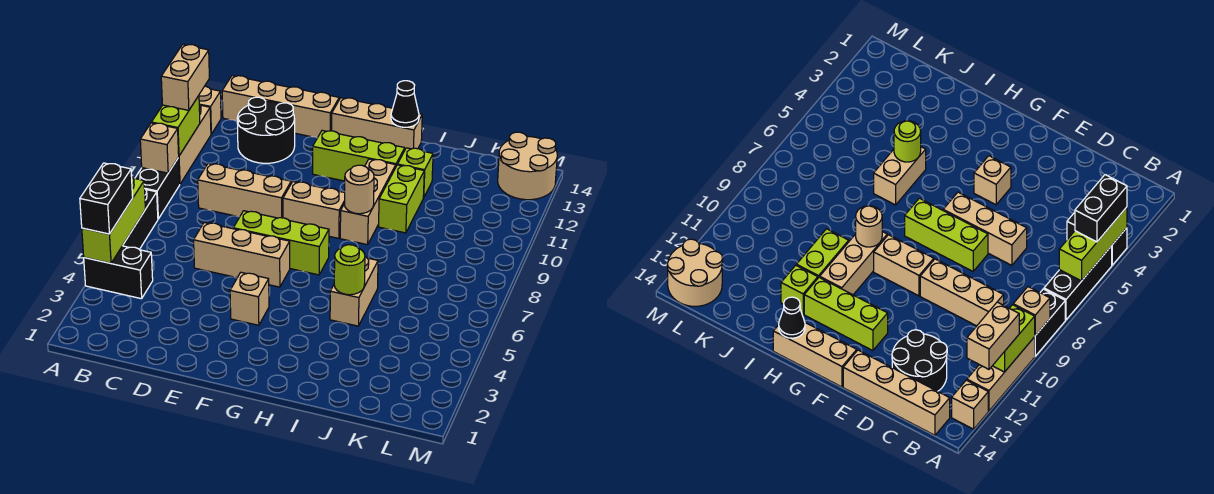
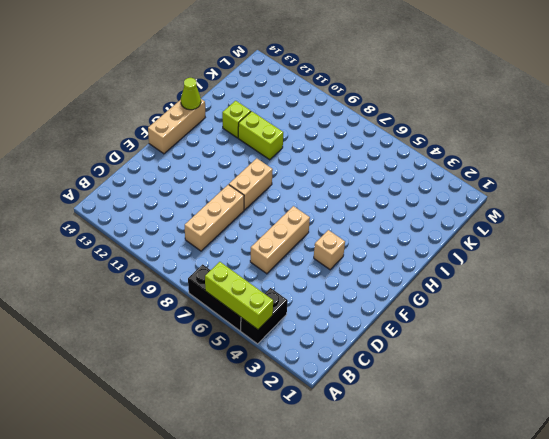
lime 1x1 cone [181,78,201,110] -> black 1x1 cone [391,81,419,127]
none -> black 1x2 brick [135,158,180,219]
none -> tan 1x3 brick [178,105,211,184]
none -> tan 1x1 brick [199,86,221,134]

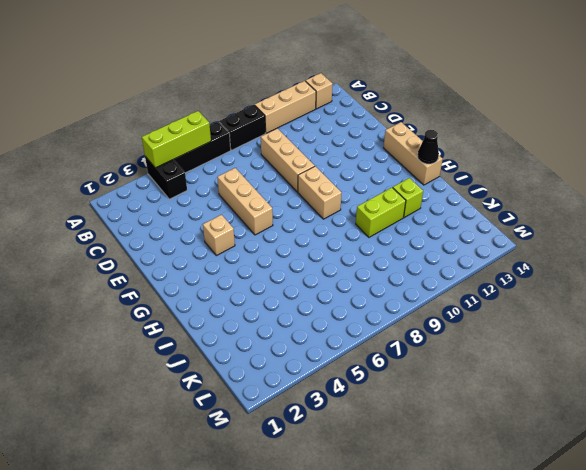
none -> tan 1x4 brick [222,76,339,138]
none -> black 2x2 round brick [237,97,295,163]
none -> lime 1x3 brick [233,211,329,275]

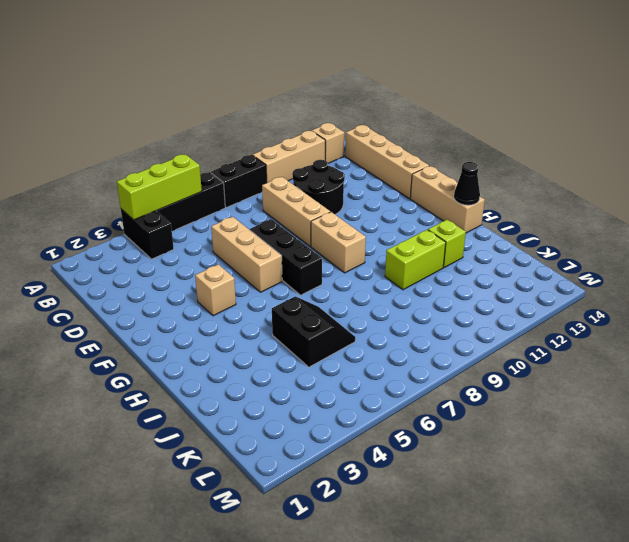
black 2x2 round brick [292,160,345,214] -> black 2x2 round brick moved to [237,97,295,163]
black 1x3 brick [250,219,322,295] -> lime 1x3 brick [233,211,329,275]
black 2x2 slope [272,296,355,367] -> tan 1x2 brick [330,257,378,326]
none -> lime 1x3 brick [313,131,405,181]
none -> tan 1x3 brick [340,159,396,245]
none -> tan 2x2 round brick [498,132,557,200]

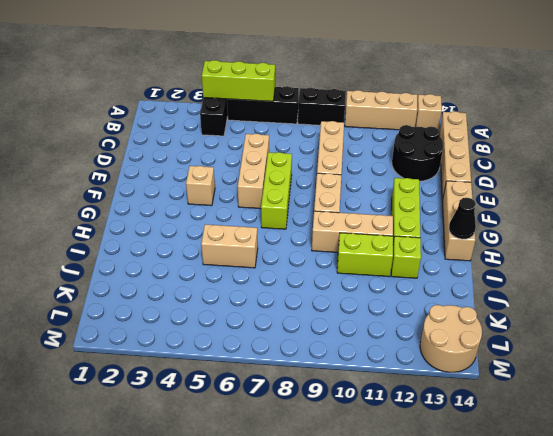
none -> tan 1x1 brick [140,123,179,173]
none -> lime 1x2 brick [152,96,200,156]
none -> tan 1x1 round brick [344,165,374,214]

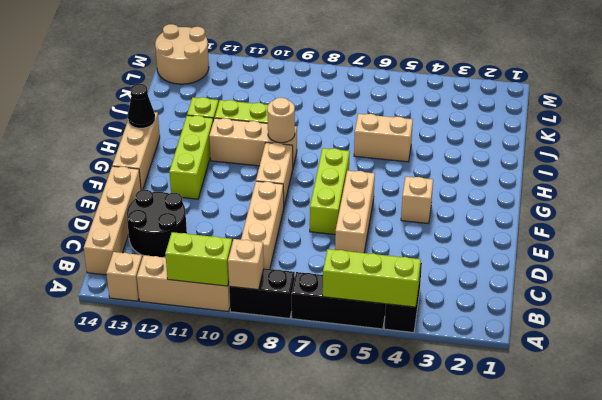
none -> lime 1x1 round brick [334,245,365,295]
none -> black 1x2 brick [80,163,133,234]
none -> tan 1x2 brick [161,45,209,110]

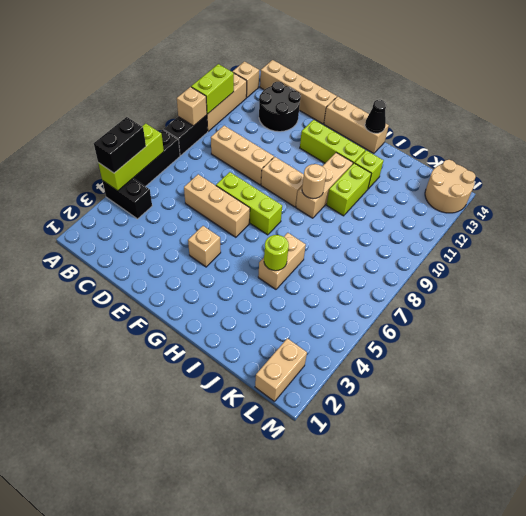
tan 1x2 brick [255,338,307,402] -> tan 1x2 brick moved to [161,45,209,110]

